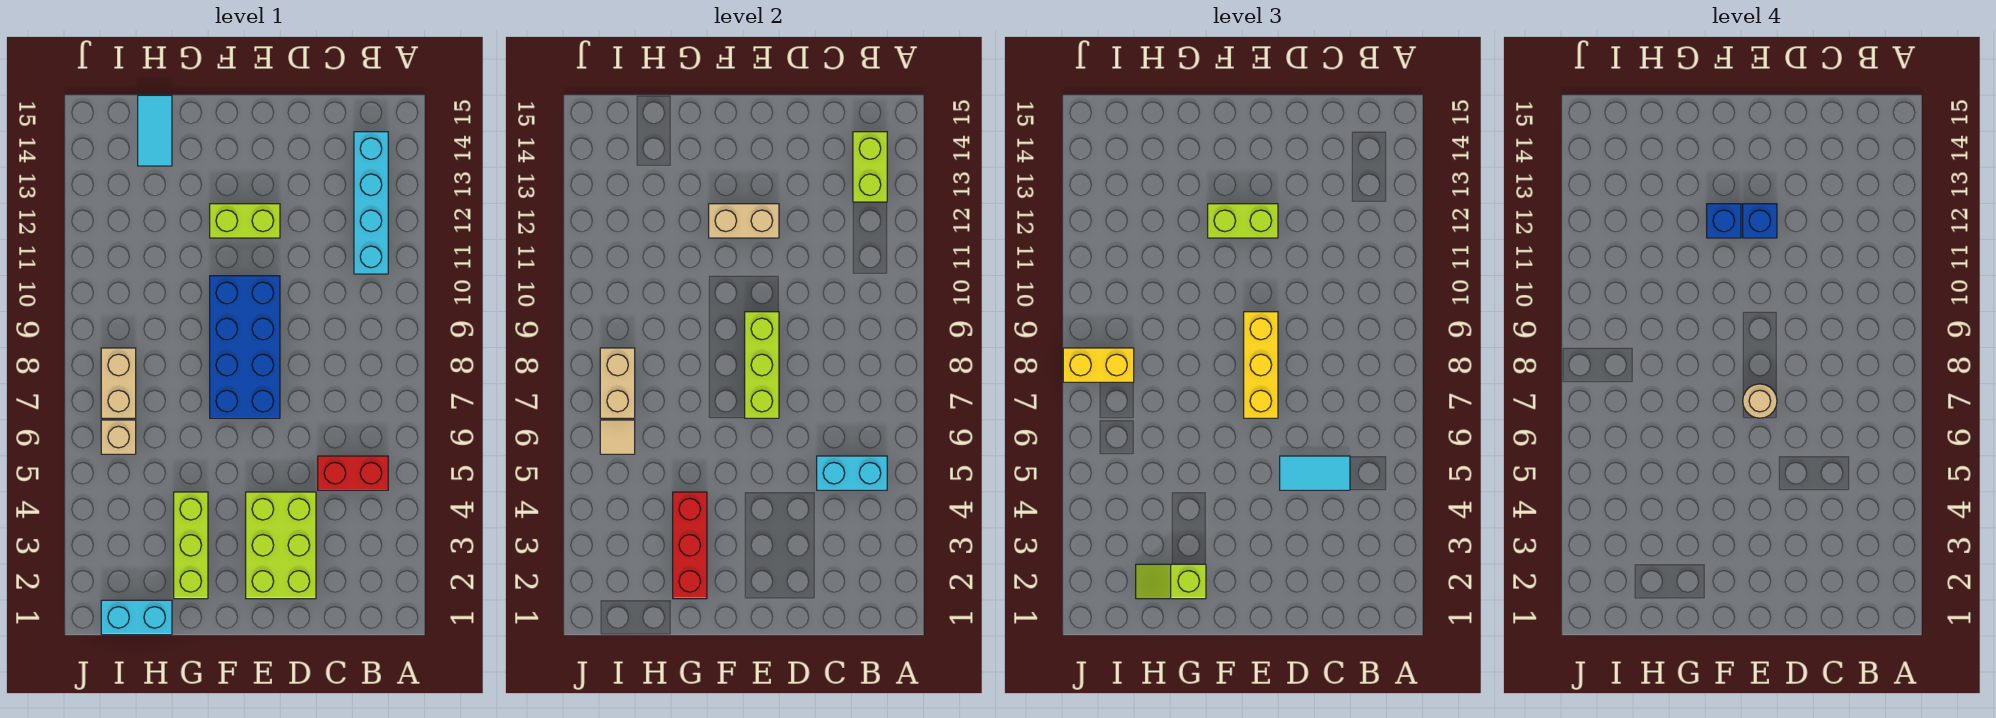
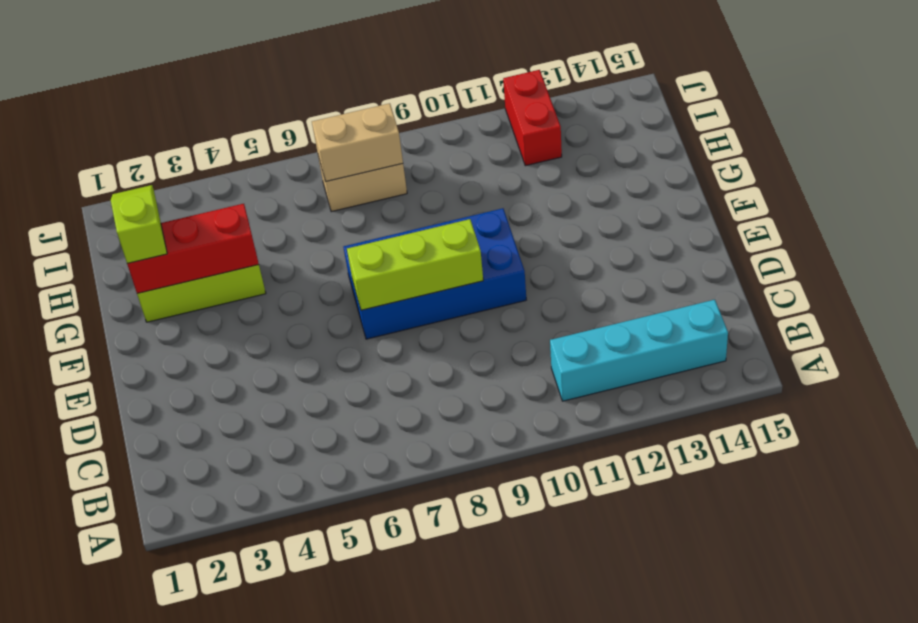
red 1x2 brick [503,70,562,166] -> red 1x2 brick moved to [318,456,388,490]
none -> lime 2x3 brick [246,492,316,599]
none -> lime 1x2 brick [210,204,280,238]
none -> cyan 1x2 brick [101,600,172,635]

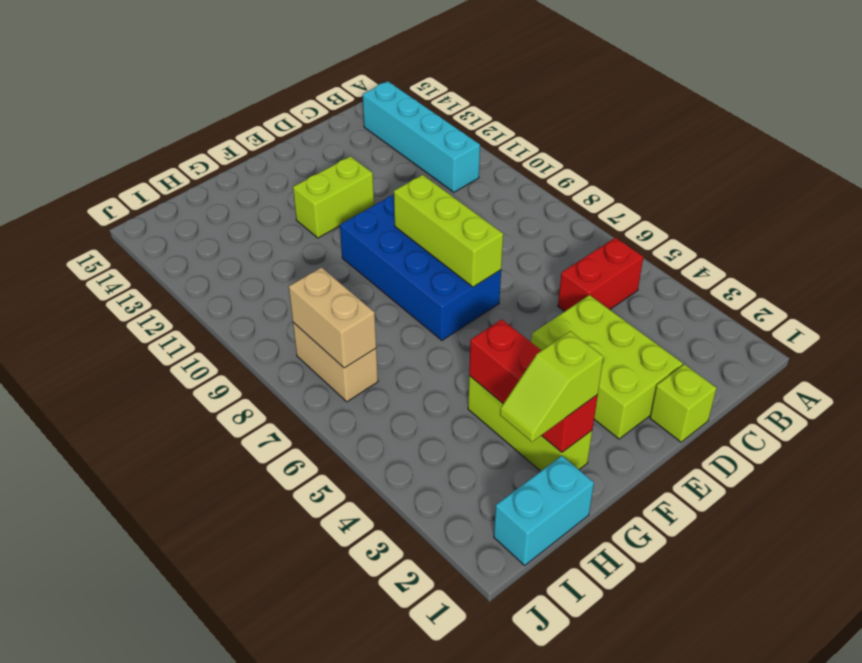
lime 1x1 brick [650,364,717,442] -> none
none -> cyan 1x2 tile [138,95,172,166]
none -> tan 1x1 brick [101,420,136,454]
none -> cyan 1x2 brick [817,456,887,490]

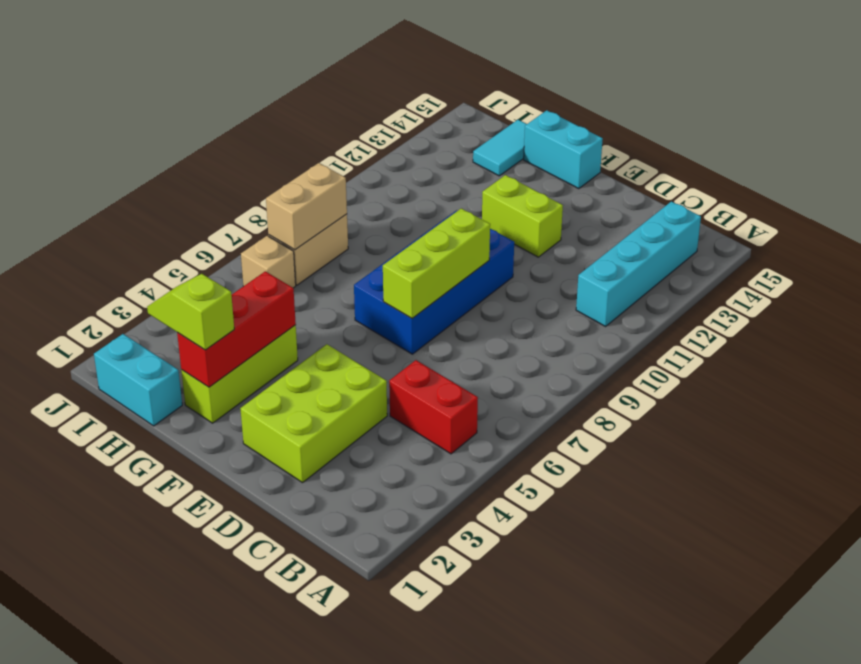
cyan 1x2 brick [524,110,603,189] -> cyan 1x2 brick moved to [817,456,887,490]
none -> lime 1x2 brick [853,132,887,202]
none -> tan 1x2 brick [709,204,779,238]
none -> tan 1x1 tile [600,420,635,454]

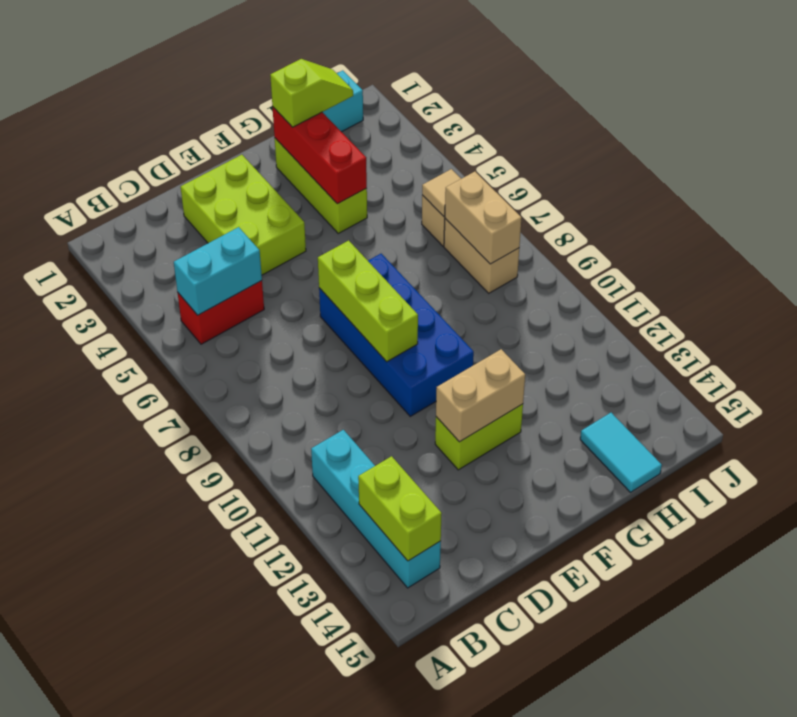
none -> cyan 1x2 tile [1280,456,1350,490]
none -> yellow 1x3 brick [1244,312,1278,418]
none -> lime 1x2 brick [1208,204,1278,238]

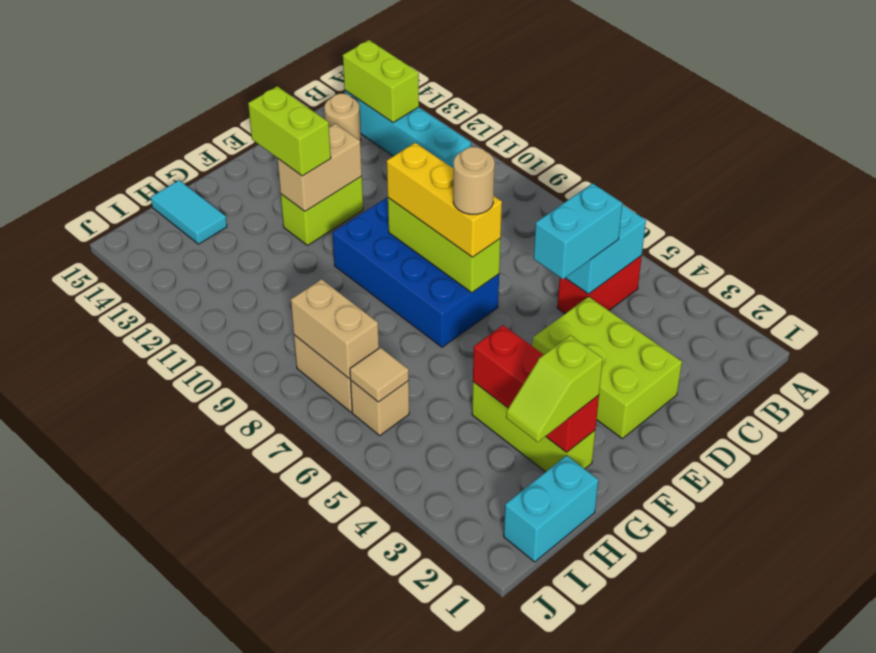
cyan 1x2 brick [534,183,622,279] -> cyan 1x2 tile [1280,456,1350,490]
tan 1x1 round brick [324,93,361,142] -> none
lime 1x2 brick [248,86,331,176] -> lime 1x2 brick turned to [1208,204,1278,238]
none -> yellow 1x2 brick [1063,348,1134,382]
none -> blue 1x1 brick [1743,204,1777,238]
none -> blue 1x1 brick [1707,204,1741,238]

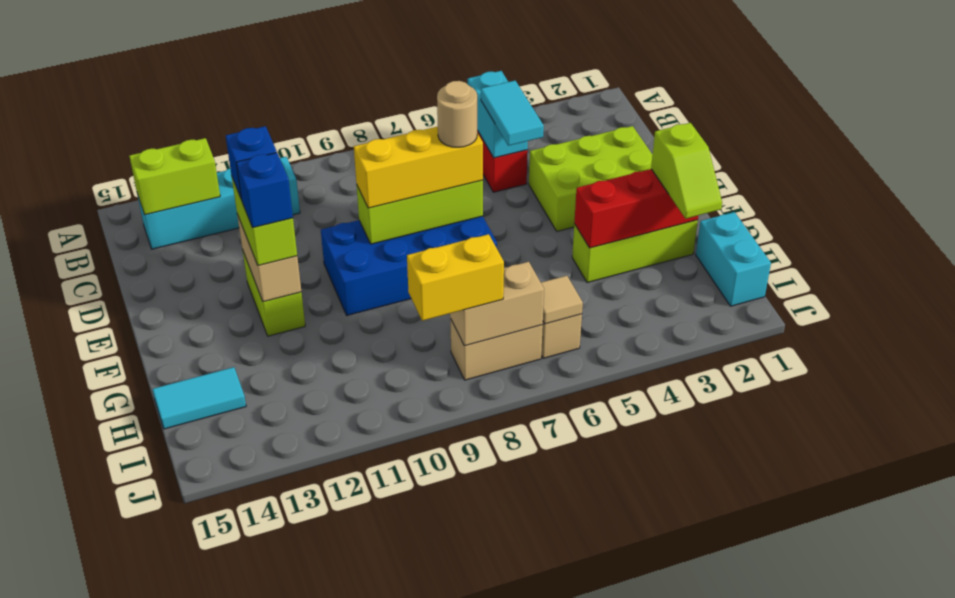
yellow 1x2 brick [407,234,504,321] -> yellow 1x2 brick turned to [1063,348,1134,382]

